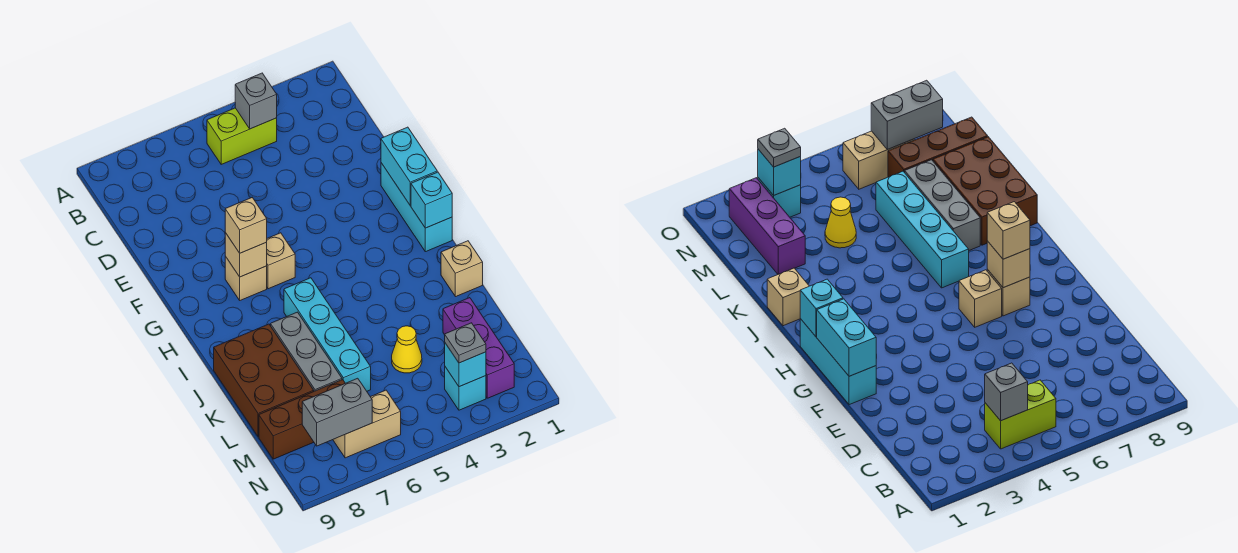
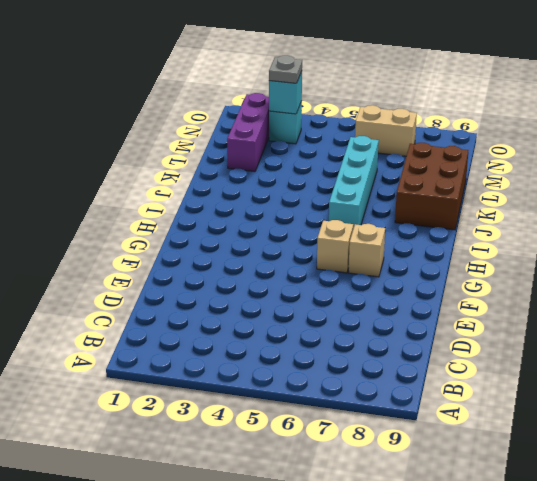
none -> lime 1x2 brick [207,108,277,164]
none -> cyan 1x3 brick [381,163,452,252]
none -> tan 1x1 brick [441,241,483,297]

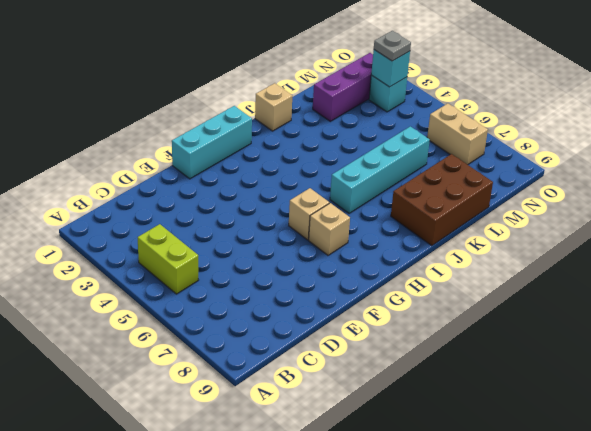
none -> grey 1x3 brick [271,312,342,391]
none -> yellow 1x1 cone [392,326,422,373]
none -> brown 1x3 brick [259,380,345,459]

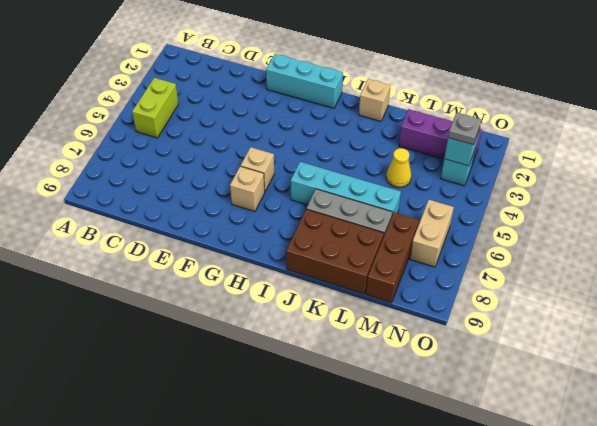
none -> grey 1x1 brick [235,73,277,129]
none -> cyan 1x2 brick [381,127,437,206]
none -> tan 1x1 brick [225,233,267,277]

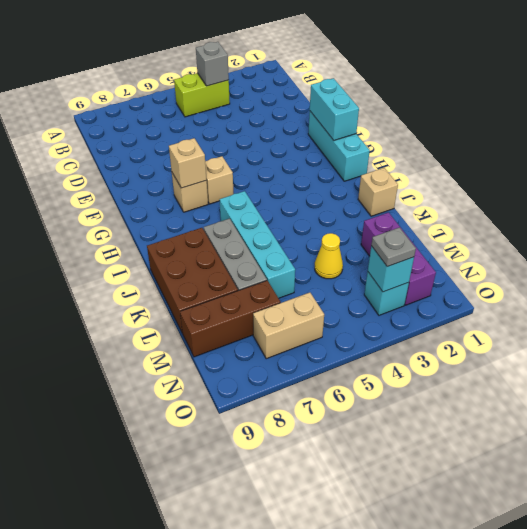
none -> cyan 1x1 brick [411,172,452,228]
none -> grey 1x2 brick [302,378,372,446]
none -> tan 1x1 brick [225,198,267,253]

